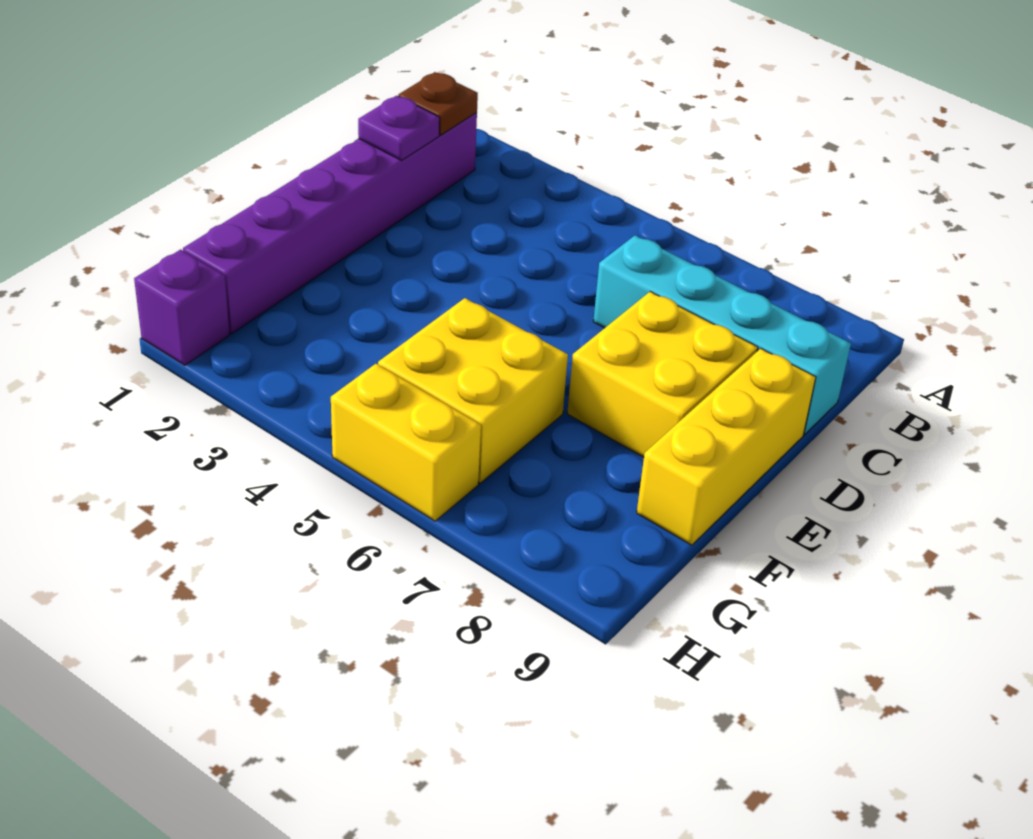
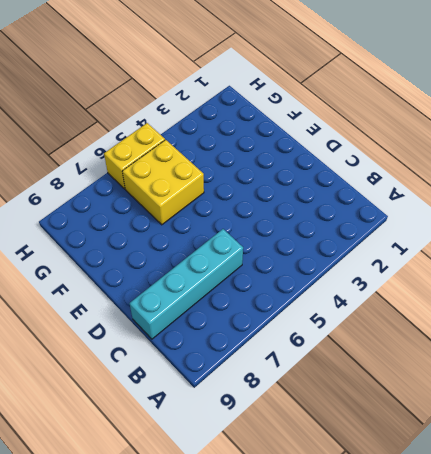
none -> purple 1x6 brick [183,112,477,334]
none -> yellow 2x2 brick [567,292,758,457]

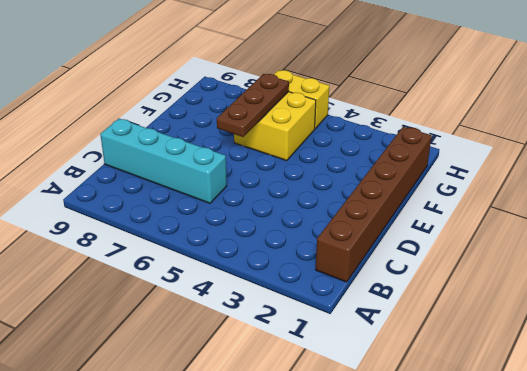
brown 1x6 brick [316,127,432,282] -> purple 1x6 brick [183,112,477,334]
brown 1x3 plate [217,74,289,137] -> none
none -> yellow 2x2 brick [567,292,758,457]
none -> yellow 1x3 brick [637,348,816,545]

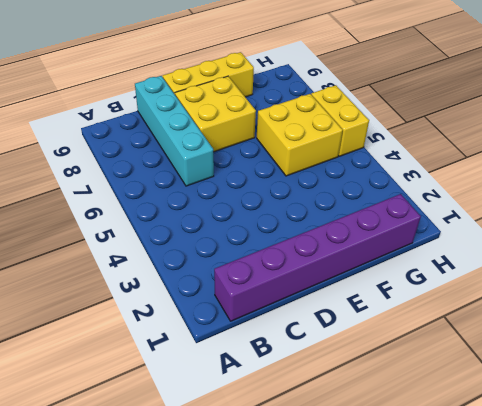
none -> purple 1x1 brick [134,250,230,365]
none -> brown 1x1 plate [398,72,478,135]

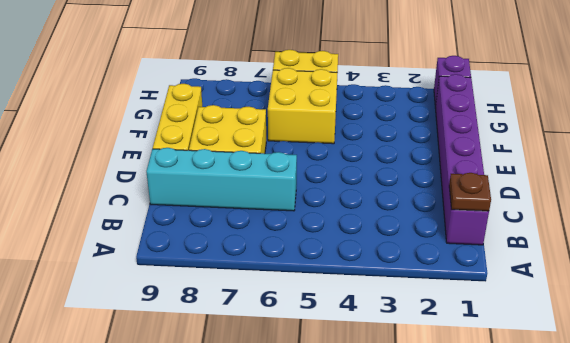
none -> purple 1x1 plate [358,96,440,160]

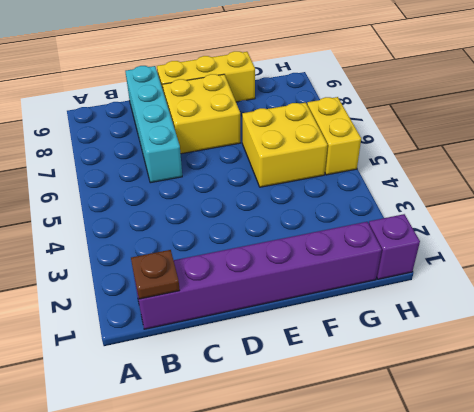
none -> purple 1x1 plate [358,96,440,160]

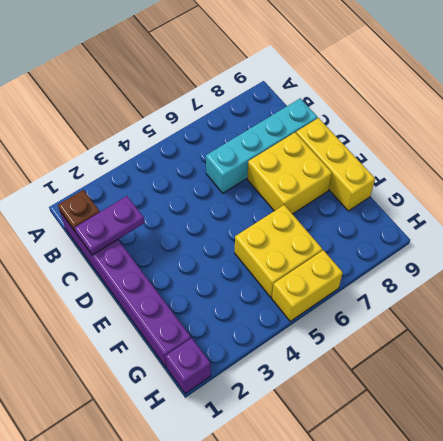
purple 1x2 plate [75,196,145,255] -> purple 1x1 plate [358,96,440,160]

